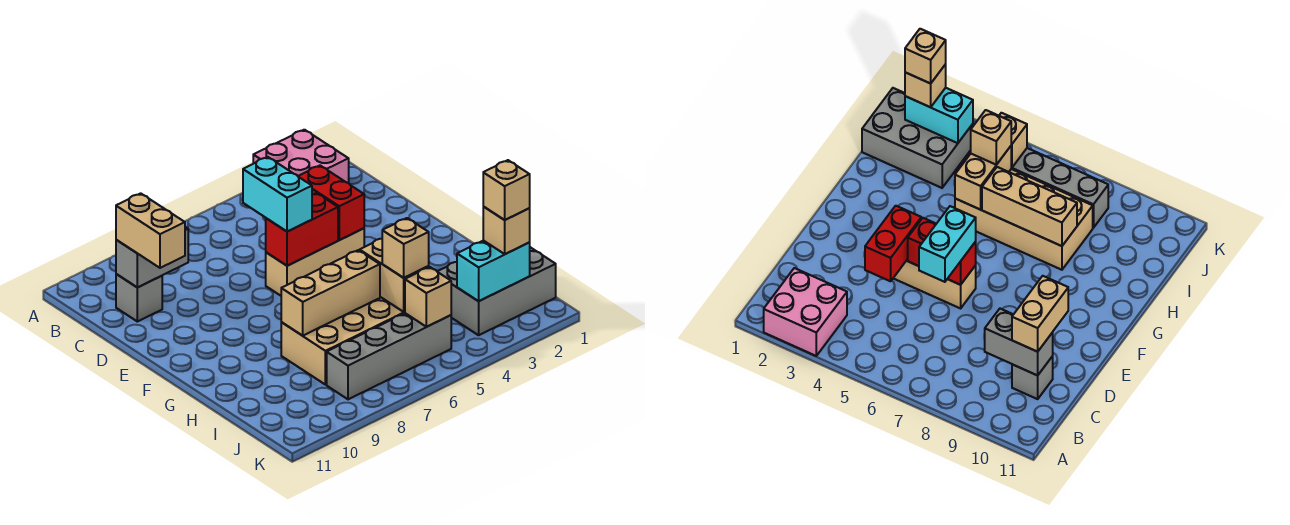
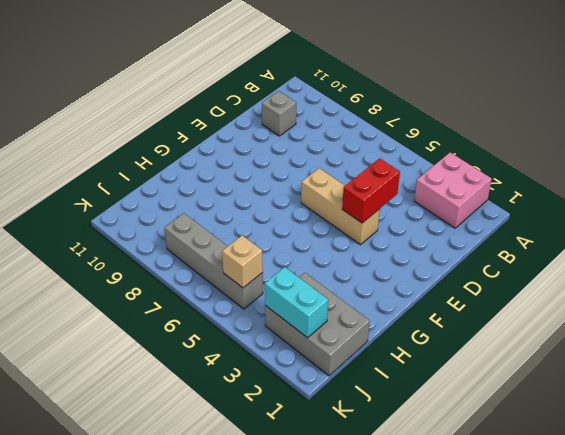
none -> tan 2x4 brick [281,297,405,385]
none -> grey 1x2 brick [116,227,188,287]
none -> red 1x2 brick [266,193,338,266]

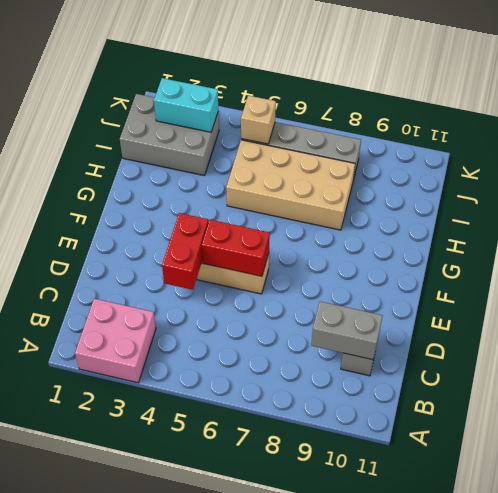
none -> tan 1x2 brick [360,239,429,312]
none -> tan 1x3 brick [281,250,380,336]
none -> tan 1x2 brick [116,193,185,268]

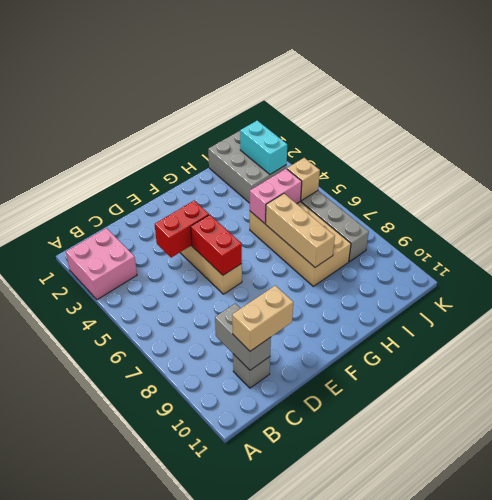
pink 1x2 brick [250,169,302,224] -> tan 1x2 brick [360,239,429,312]
none -> cyan 1x2 brick [243,157,312,232]
none -> tan 1x1 brick [382,218,429,278]
none -> tan 1x1 brick [483,207,530,254]

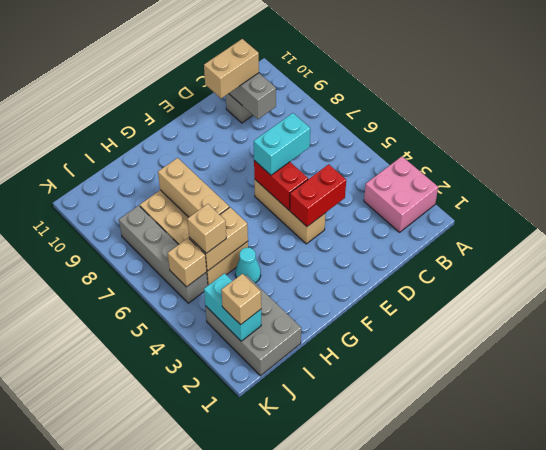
cyan 1x1 cone [235,248,261,283] -> none
none -> tan 1x1 brick [483,160,530,220]

